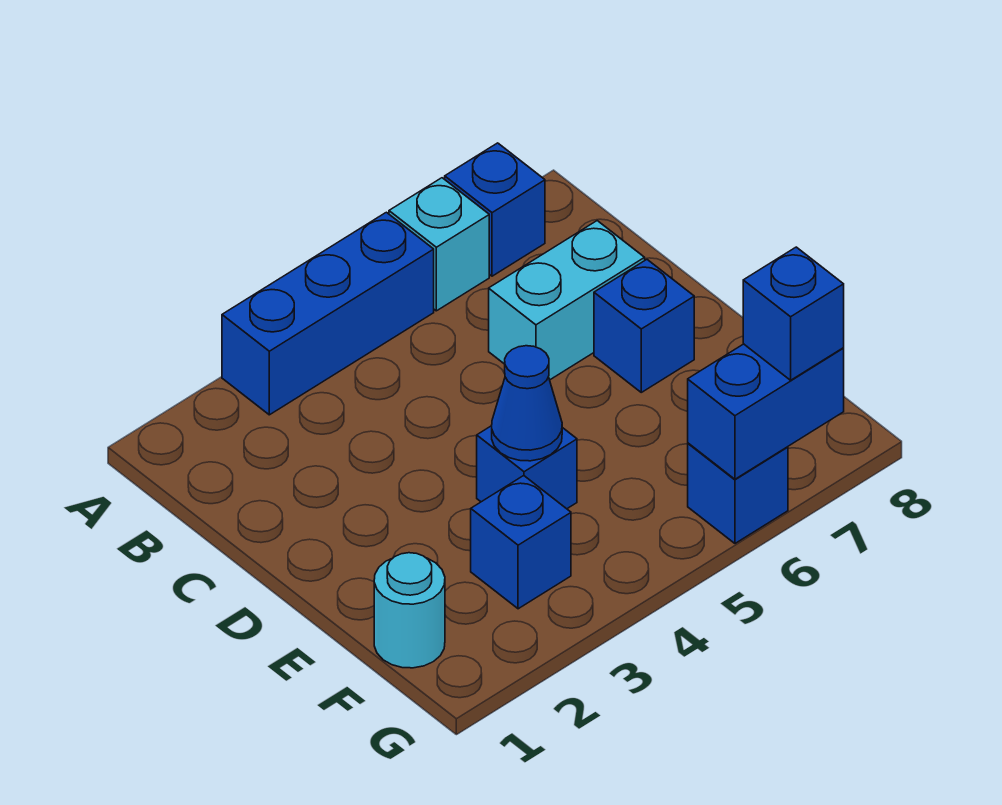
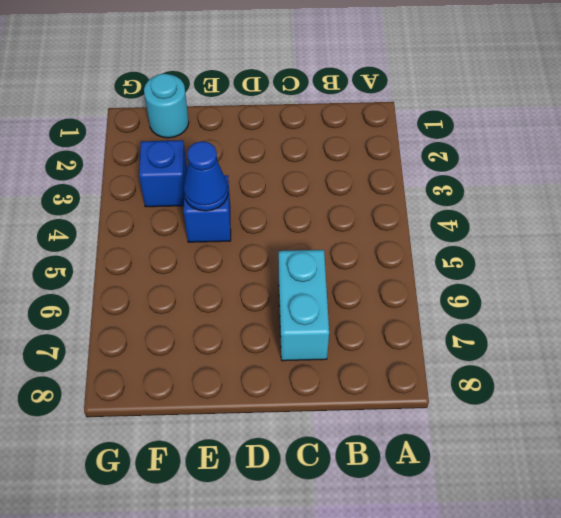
none -> blue 1x3 brick [222,212,434,415]
none -> cyan 1x1 brick [389,178,489,311]
none -> blue 1x1 brick [445,143,545,276]

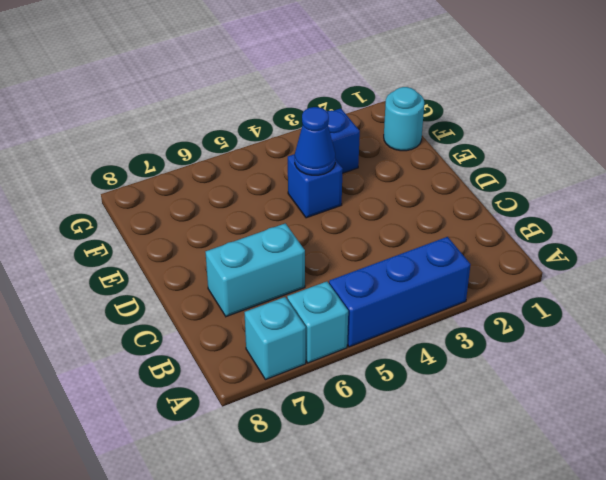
cyan 1x1 brick [244,297,306,380] -> blue 1x1 brick [445,143,545,276]
none -> blue 1x1 brick [594,260,694,392]
none -> blue 1x1 brick [688,443,788,543]
none -> blue 1x2 brick [688,344,844,479]

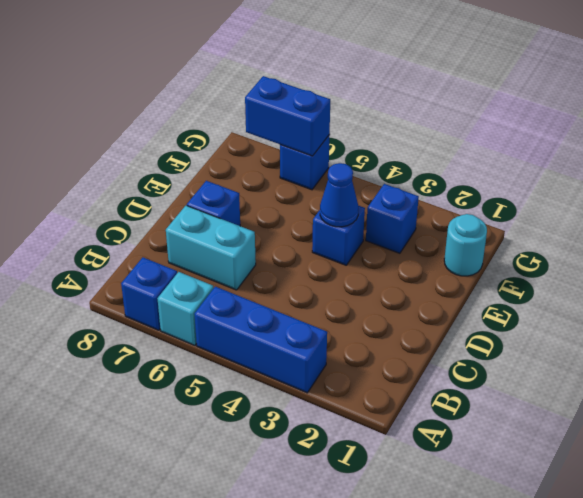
none -> blue 1x1 brick [743,247,844,380]

